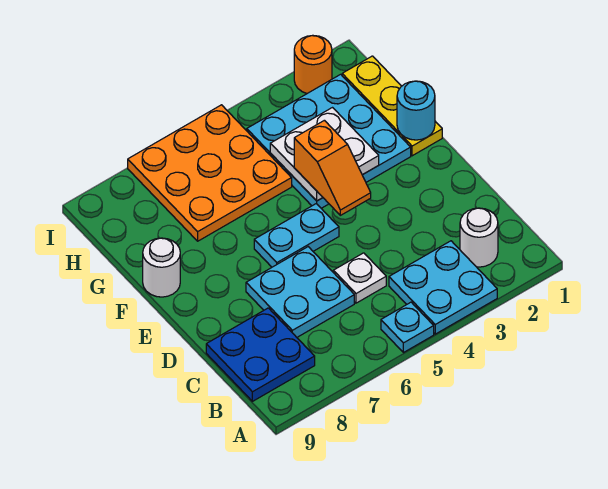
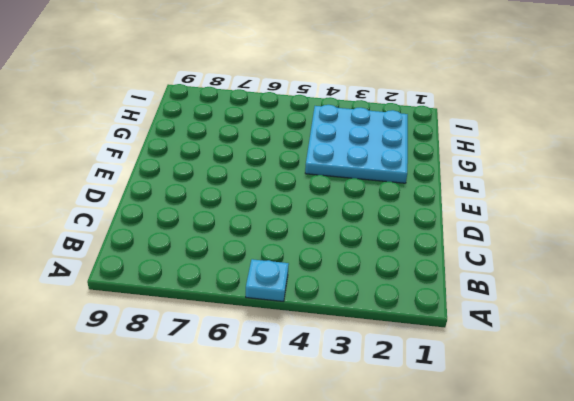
none -> cyan 2x2 plate [389,241,497,334]
none -> white 1x1 round brick [460,208,498,267]
none -> blue 2x2 plate [206,308,315,401]

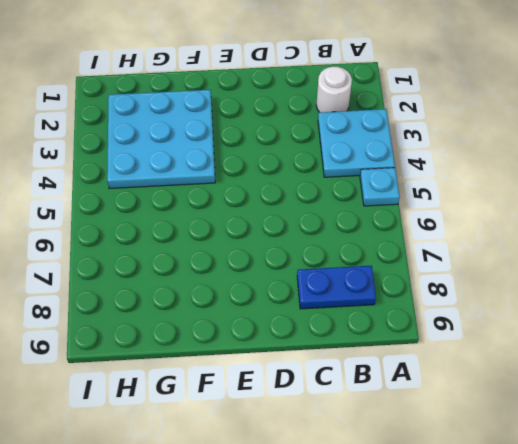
blue 1x2 plate [297,266,376,309] -> blue 2x2 plate [206,308,315,401]
none -> white 1x1 plate [333,253,386,303]
none -> cyan 2x2 plate [246,247,354,337]
none -> cyan 1x2 plate [254,204,339,267]

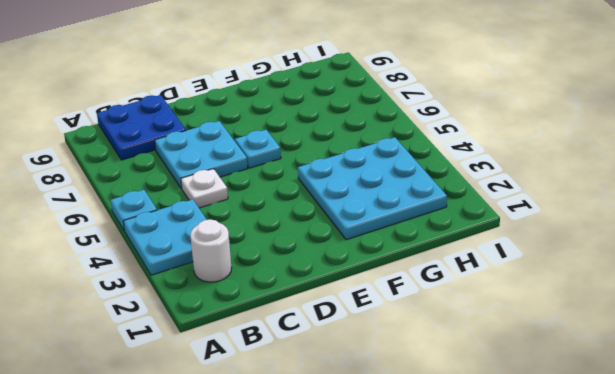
cyan 1x1 plate [235,130,281,168] -> cyan 1x2 plate [254,204,339,267]
none -> yellow 1x3 plate [342,56,442,156]
none -> white 1x1 round brick [143,238,180,297]
none -> orange 3x3 plate [128,105,292,241]

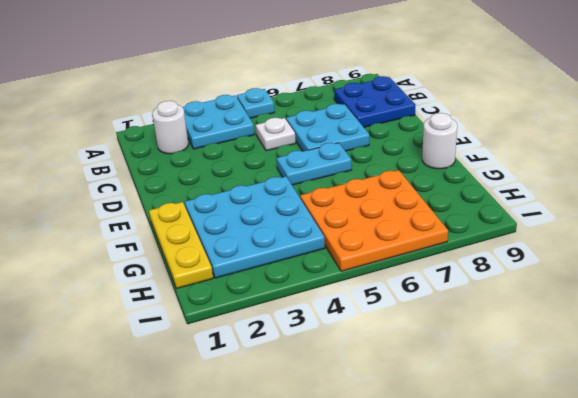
none -> orange 1x1 round brick [294,36,332,93]
none -> cyan 1x1 round brick [397,81,435,140]
none -> white 2x2 plate [270,108,379,201]

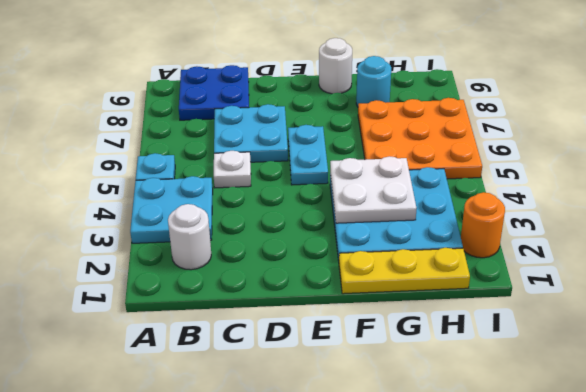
cyan 1x1 round brick [356,56,391,107] -> cyan 1x1 round brick moved to [397,81,435,140]
none -> orange 1x2 slope [294,120,371,215]

